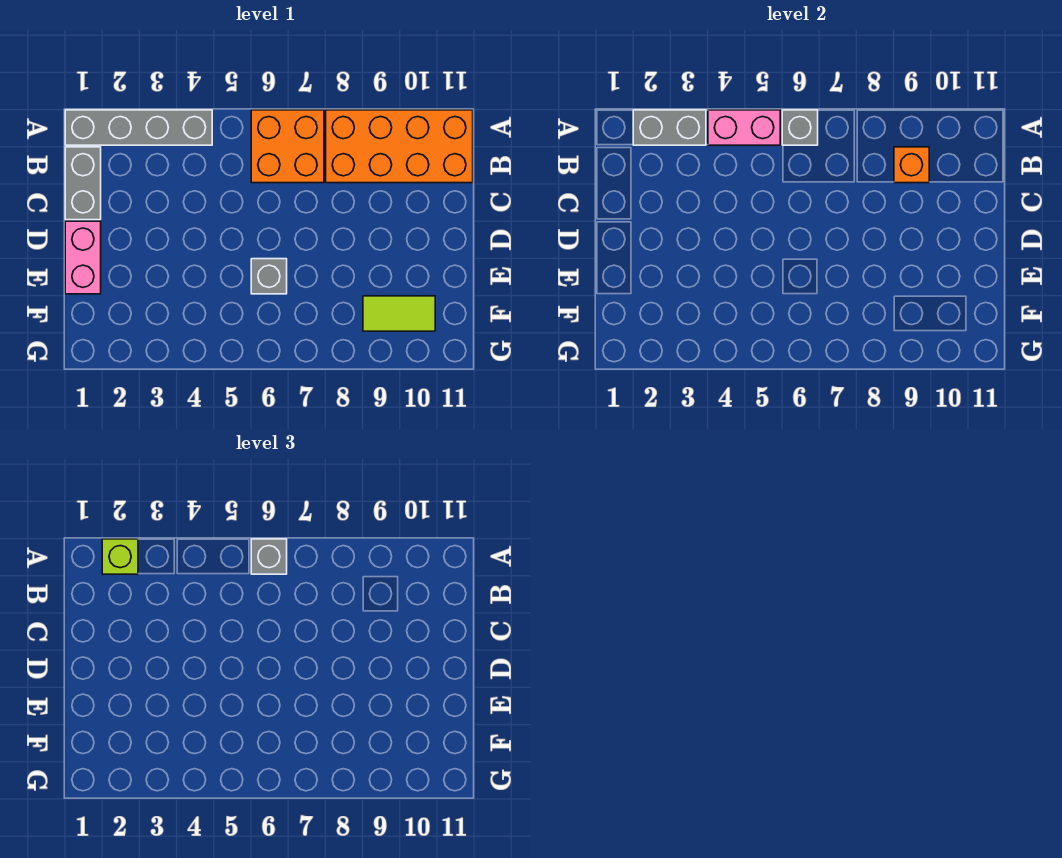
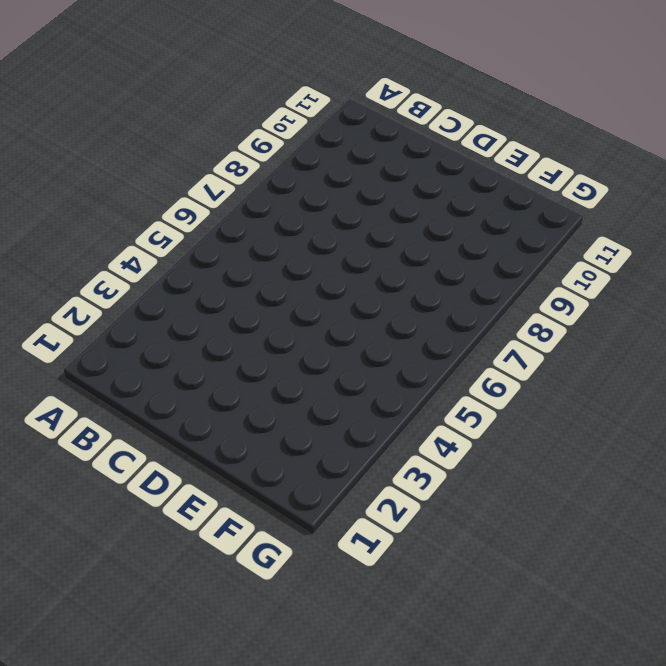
none -> grey 1x4 brick [65,110,212,145]
none -> orange 2x2 brick [251,110,324,183]
none -> orange 2x4 brick [326,110,473,183]

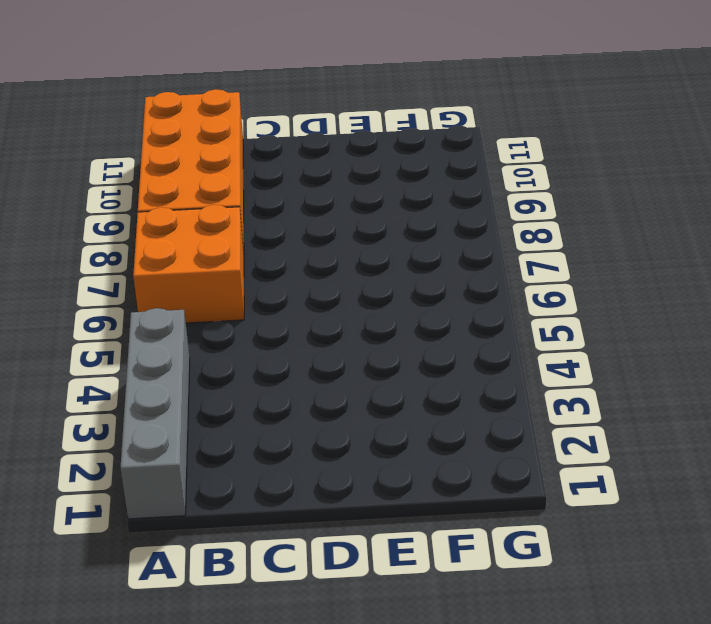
none -> grey 1x2 brick [65,147,101,220]
none -> pink 1x2 brick [65,221,101,294]
none -> grey 1x1 brick [251,259,287,294]

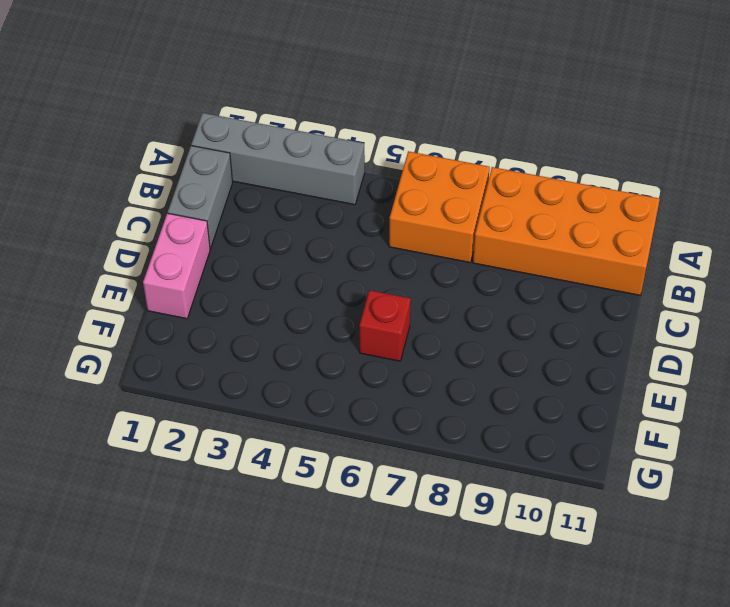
red 1x1 brick [359,290,411,361] -> grey 1x1 brick [251,259,287,294]
none -> lime 1x2 tile [363,296,435,331]
none -> grey 1x2 brick [633,110,706,145]
none -> pink 1x2 brick [708,110,780,145]

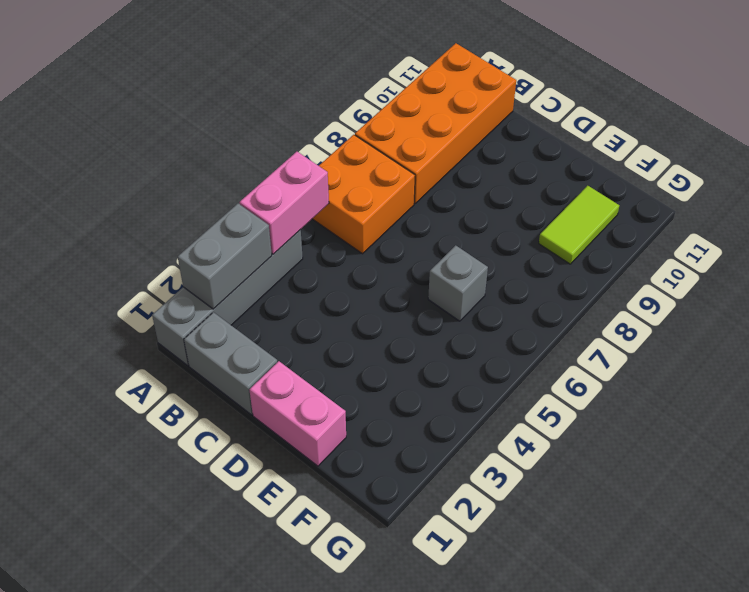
none -> grey 1x1 brick [782,110,818,145]
none -> orange 1x1 brick [894,147,929,183]
none -> lime 1x1 brick [102,539,138,574]

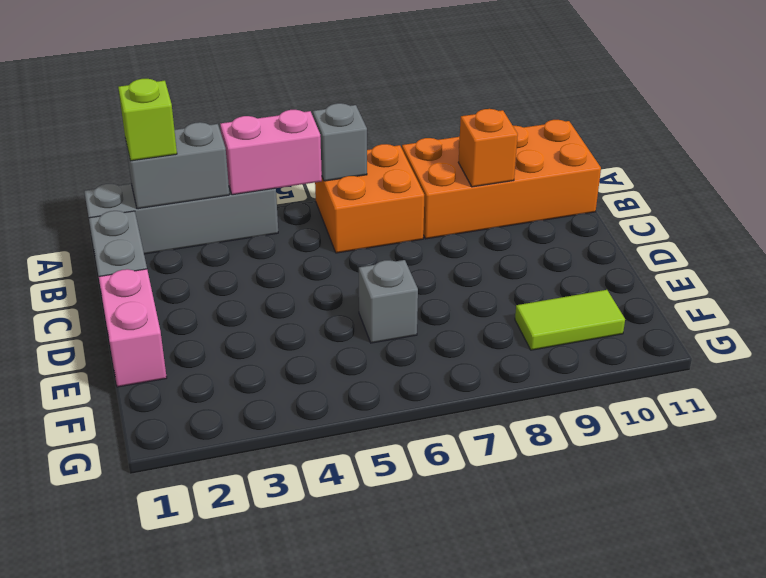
none -> grey 1x1 brick [251,539,287,574]

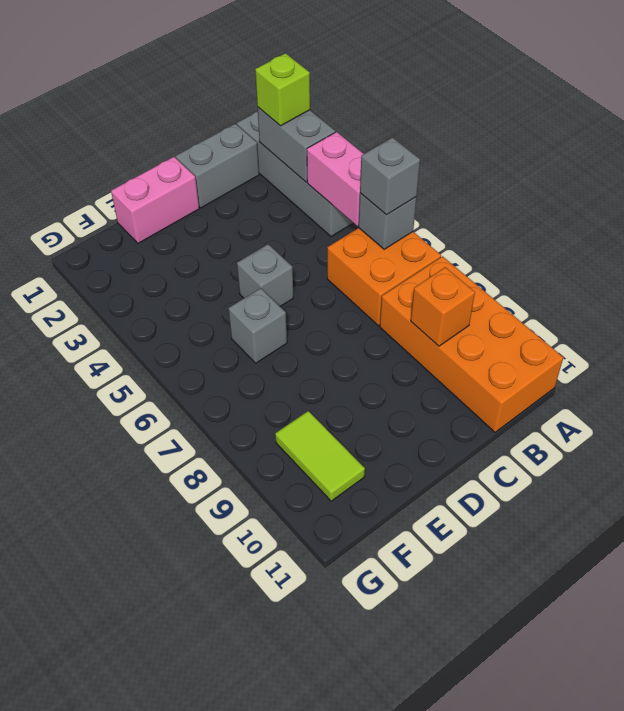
grey 1x1 brick [237,244,293,306] -> none

